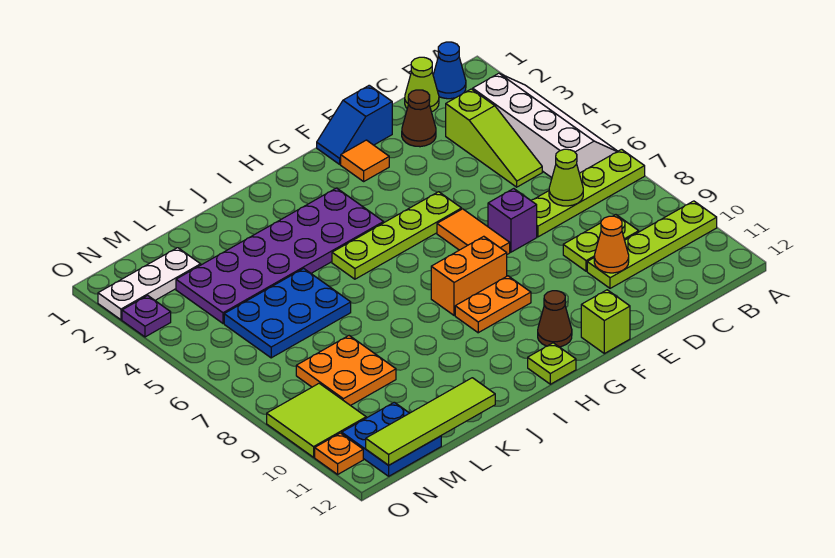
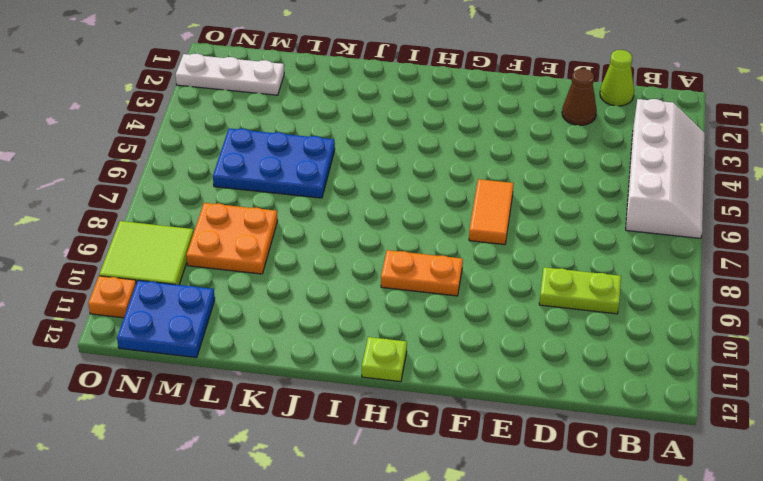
none -> lime 1x4 plate [531,149,645,237]
none -> lime 1x4 plate [587,201,717,288]
none -> blue 1x1 cone [433,42,466,99]

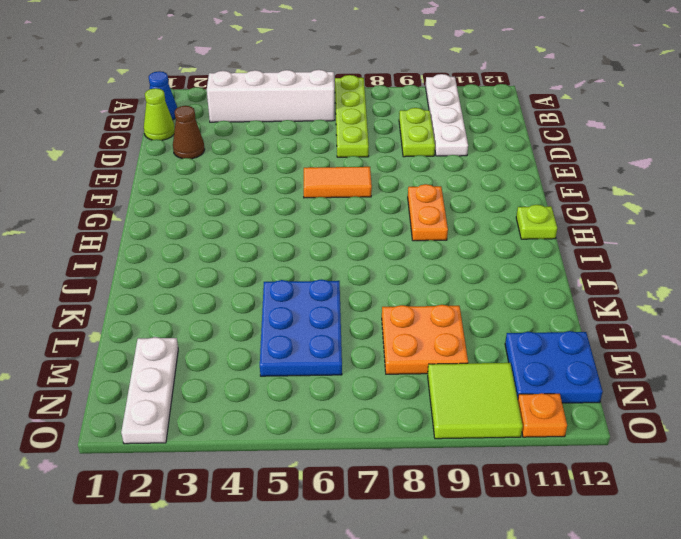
white 1x4 plate [426,74,468,156] -> lime 1x4 plate [587,201,717,288]
none -> lime 1x3 slope [446,89,542,187]
none -> blue 1x2 slope [317,85,392,164]
none -> purple 1x1 brick [488,189,537,252]

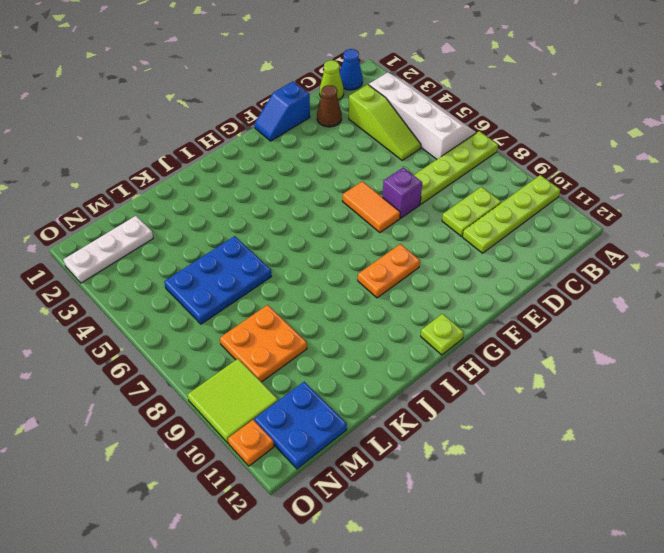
none -> orange 1x1 tile [341,140,389,181]
none -> lime 1x4 plate [332,192,462,279]
none -> lime 1x1 brick [581,290,630,354]

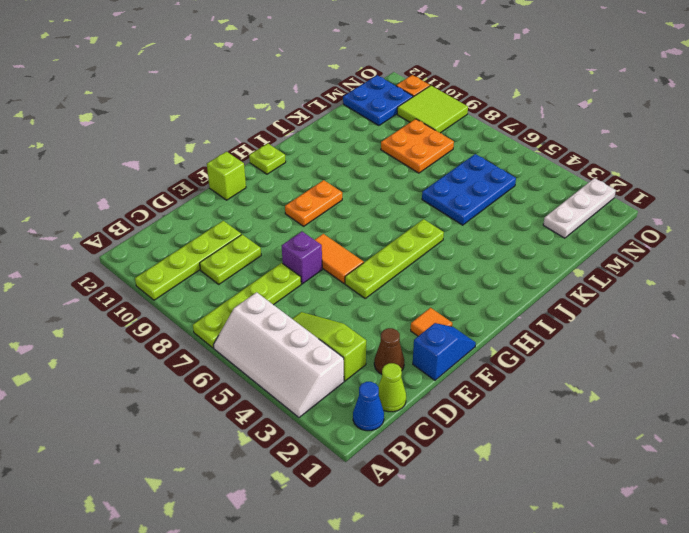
none -> orange 1x2 brick [431,236,507,315]
none -> brown 1x1 cone [538,291,572,347]
none -> purple 2x6 plate [176,188,384,323]

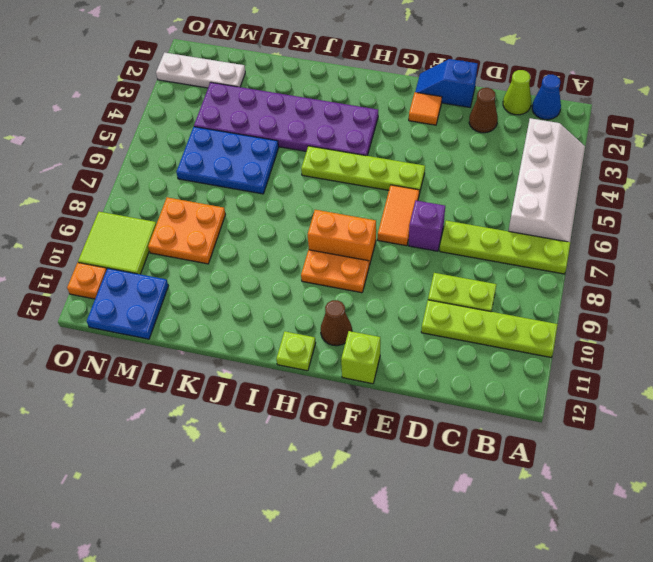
none -> lime 1x3 slope [446,89,542,187]
none -> purple 1x1 plate [122,296,171,337]
none -> lime 1x1 cone [549,149,583,206]

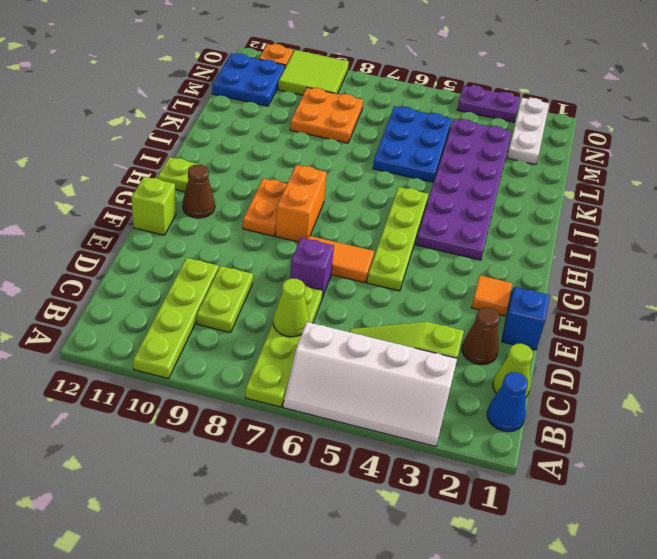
purple 1x2 plate [457,85,520,122] -> purple 1x1 plate [122,296,171,337]
none -> orange 1x1 cone [594,216,629,273]
none -> lime 1x4 tile [366,378,495,465]

